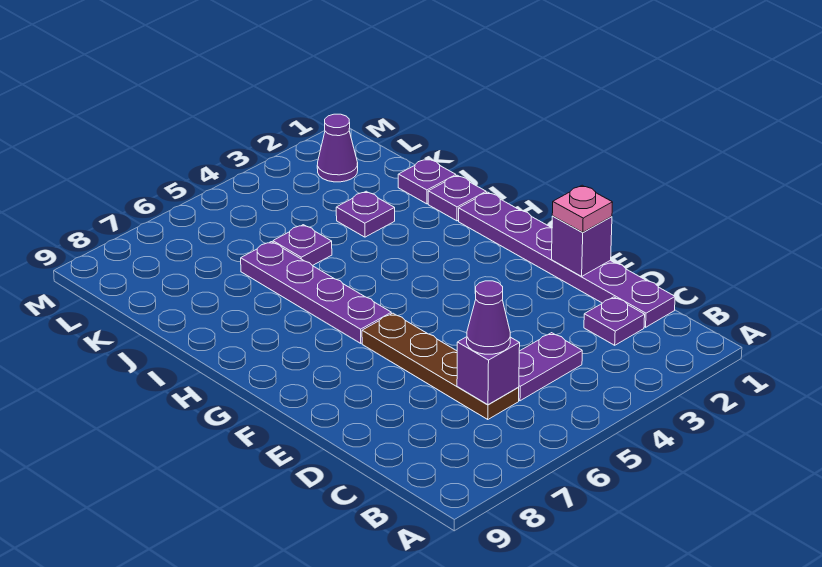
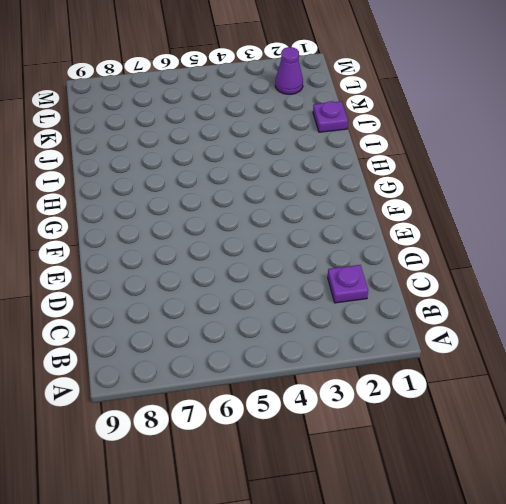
none -> purple 1x6 plate [459,192,675,327]
none -> purple 1x2 plate [518,333,582,401]
none -> brown 1x4 plate [362,313,519,419]

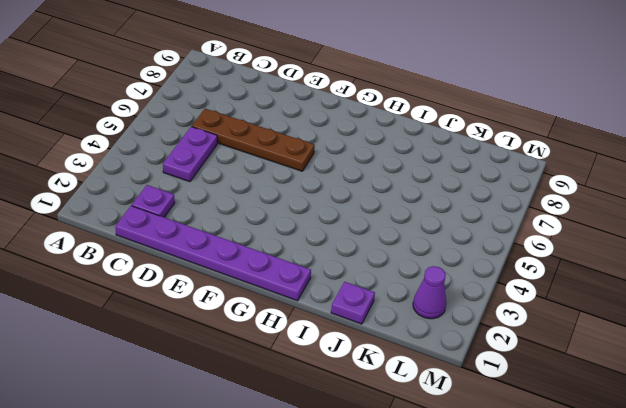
none -> purple 1x4 plate [241,242,391,343]
none -> purple 1x1 plate [428,175,486,221]
none -> purple 1x1 plate [336,191,395,237]

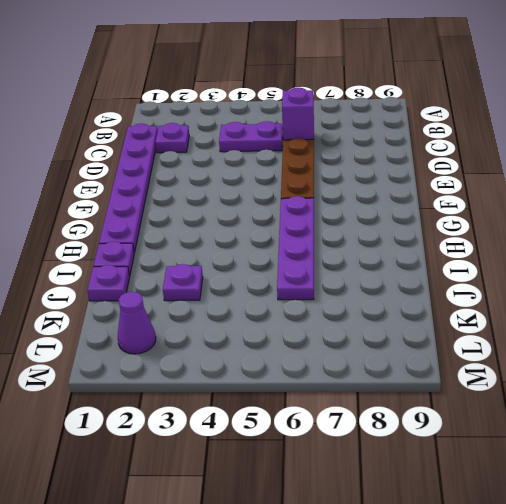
none -> purple 1x1 plate [273,225,332,266]
none -> purple 1x1 brick [551,216,612,276]
none -> purple 1x1 cone [467,281,510,354]

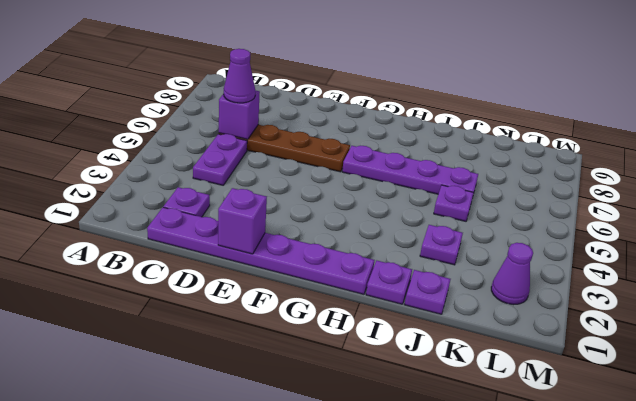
none -> pink 1x1 plate [552,185,613,232]

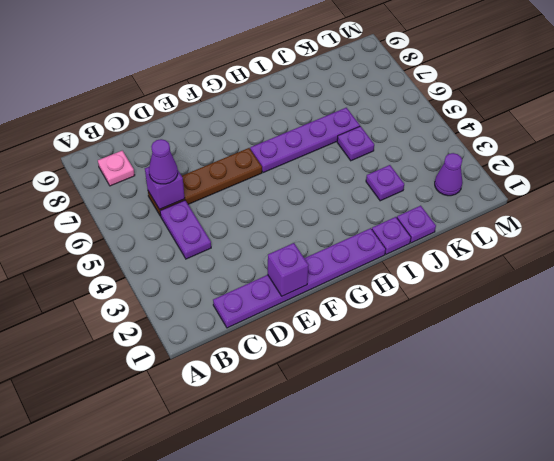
pink 1x1 plate [98,151,135,186] -> pink 1x1 plate moved to [552,185,613,232]
none -> purple 1x1 plate [584,297,645,345]

